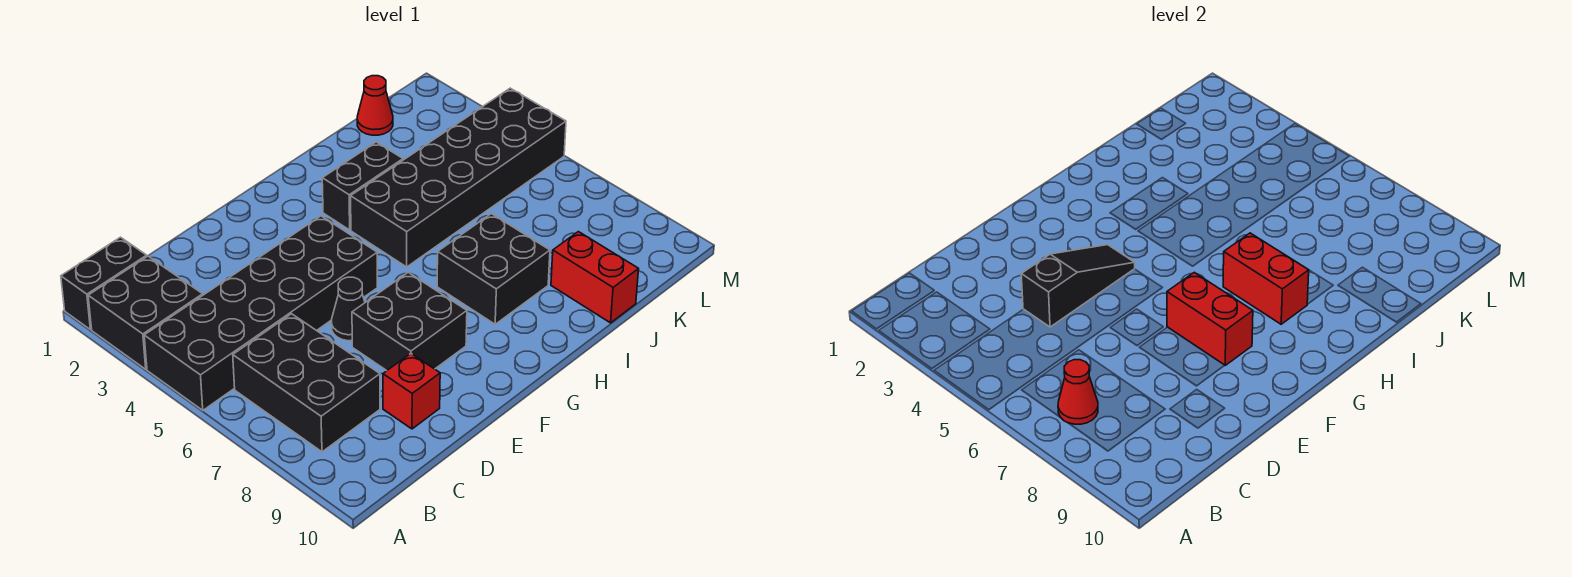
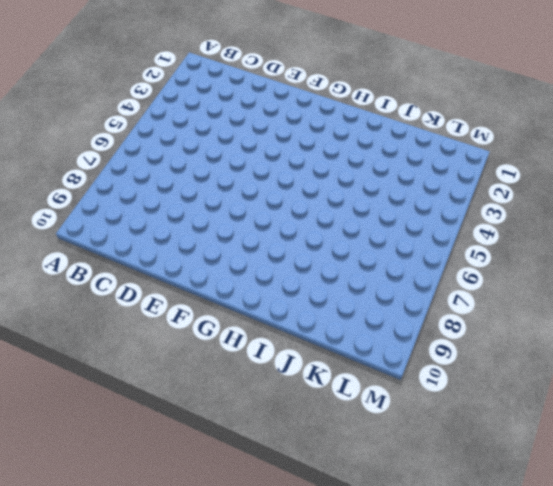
none -> black 1x2 brick [61,237,147,330]
none -> black 2x2 brick [88,256,203,369]
none -> black 2x6 brick [144,216,377,410]

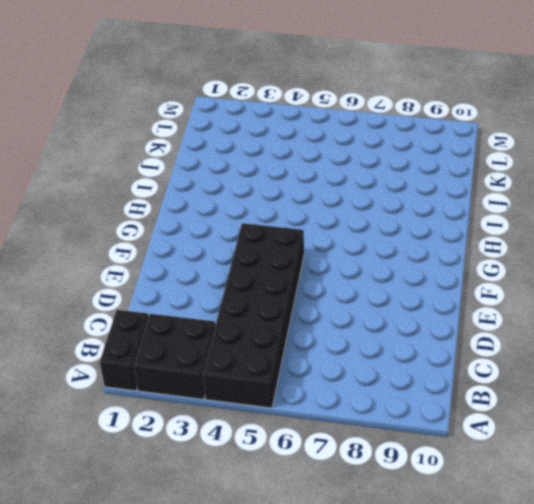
none -> black 2x3 brick [233,314,380,452]
none -> red 1x1 brick [383,354,440,429]
none -> black 1x1 cone [331,277,365,341]

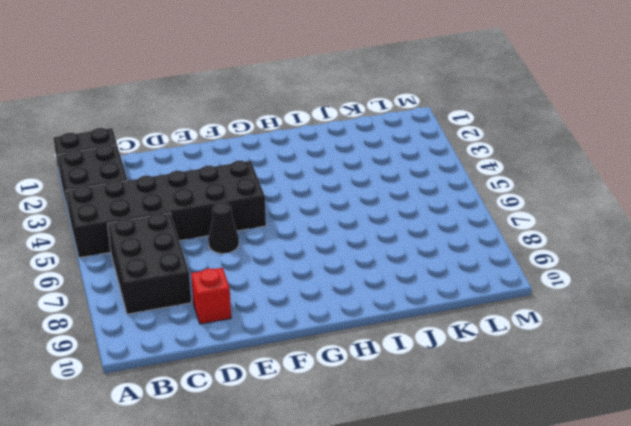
none -> black 2x2 brick [352,272,467,371]
none -> black 1x2 brick [322,142,403,230]
none -> black 2x6 brick [351,88,566,267]

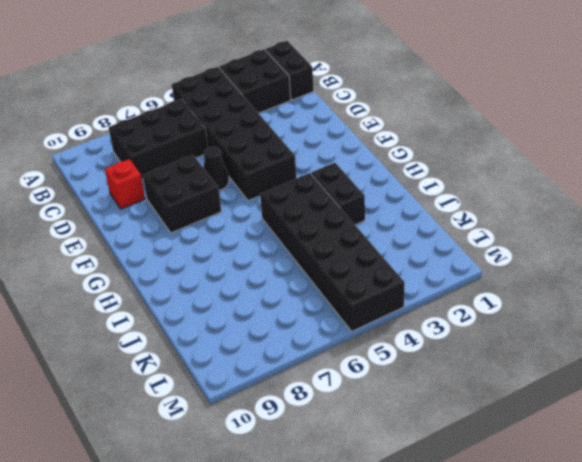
none -> black 2x2 brick [437,214,550,324]
none -> red 1x2 brick [551,232,639,323]
none -> red 1x1 cone [357,76,393,135]

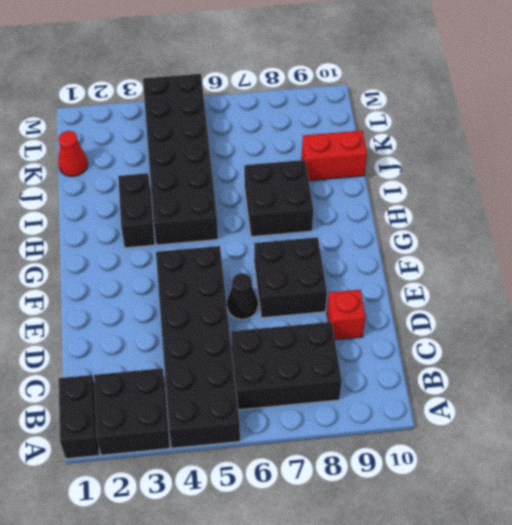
none -> red 1x1 cone [1058,360,1098,424]
none -> black 1x3 slope [1021,245,1135,327]
none -> red 1x2 brick [1167,272,1253,365]

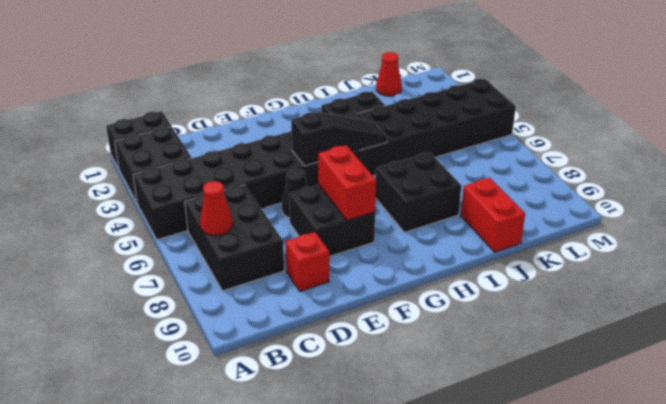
black 1x3 slope [291,112,387,166] -> black 1x3 slope moved to [1021,245,1135,327]
none -> red 1x2 brick [1223,233,1309,324]

